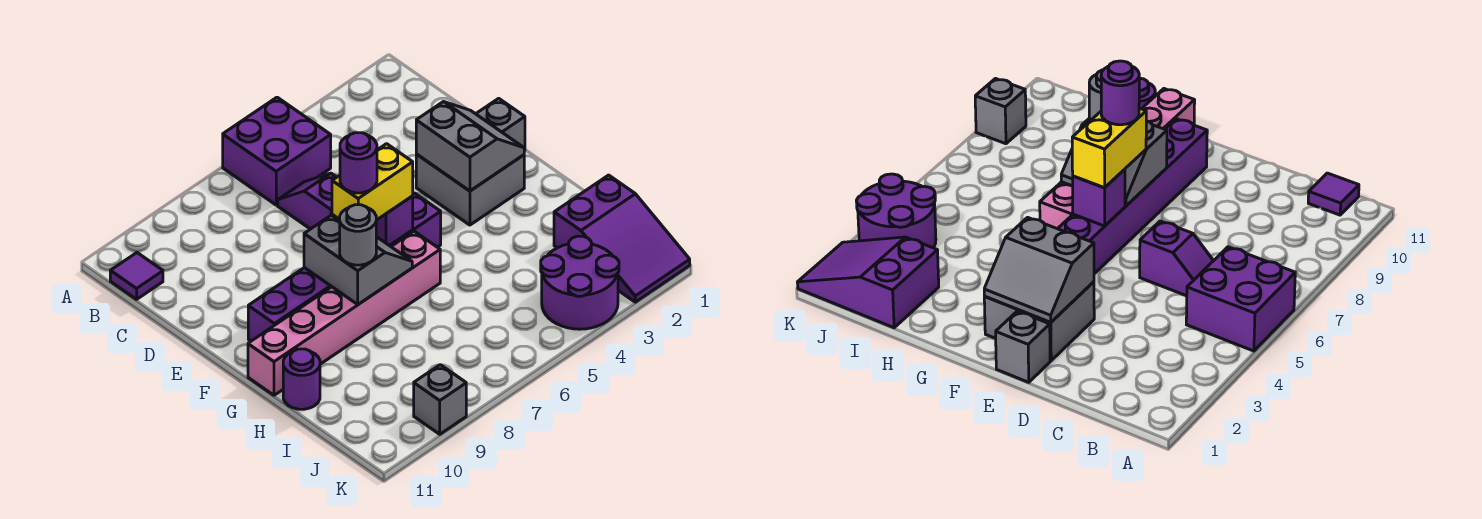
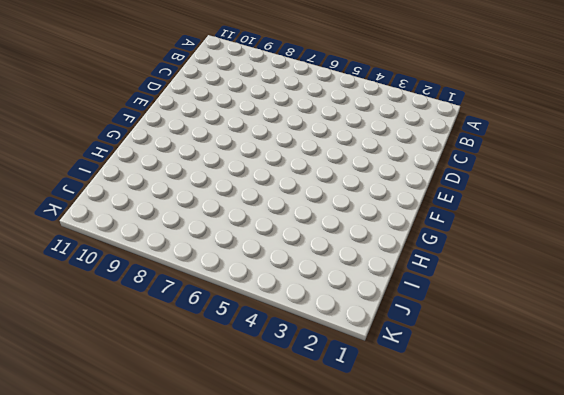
none -> purple 2x2 brick [223,97,331,205]
none -> purple 1x1 tile [110,253,163,299]
none -> purple 1x2 slope [278,173,336,229]

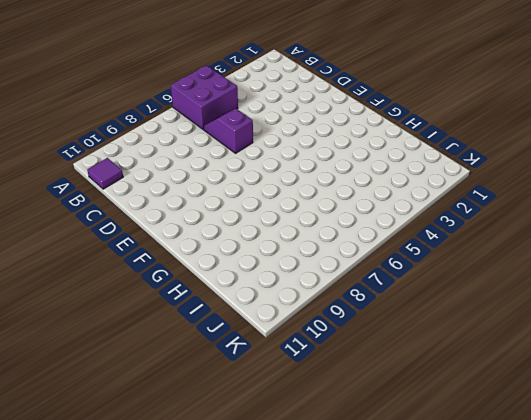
none -> grey 1x1 brick [476,98,525,151]
none -> grey 2x2 brick [416,154,524,225]
none -> purple 1x6 brick [248,193,441,341]

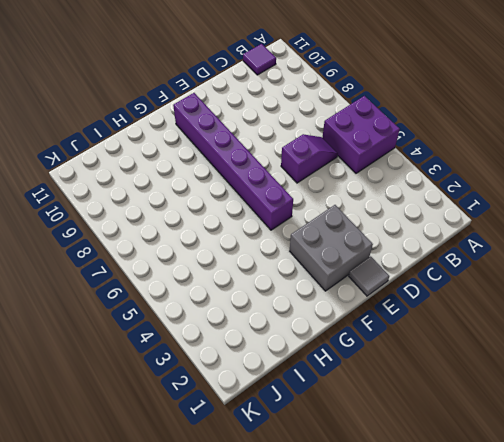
grey 1x1 tile [349,256,389,296] -> grey 1x1 brick [476,98,525,151]
none -> pink 1x6 brick [248,231,440,395]
none -> purple 1x1 round brick [283,349,320,409]
none -> purple 2x3 slope [554,175,690,302]

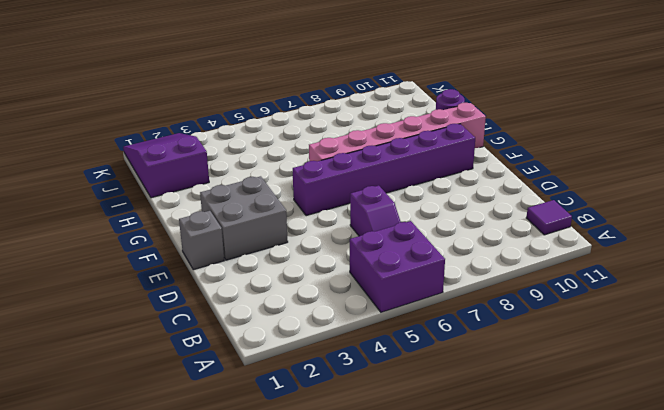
none -> purple 2x2 round brick [541,236,619,329]
none -> grey 1x1 brick [414,365,466,434]
none -> grey 2x2 slope [416,102,524,191]

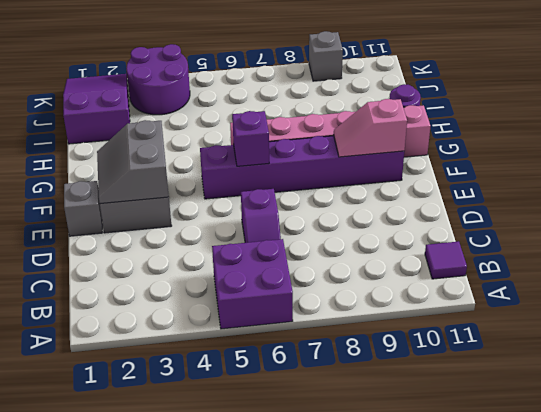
pink 1x2 slope [334,99,407,157] -> none
none -> grey 2x2 slope [304,215,412,304]
none -> yellow 1x2 brick [332,144,413,220]
none -> grey 1x1 round brick [340,205,376,265]

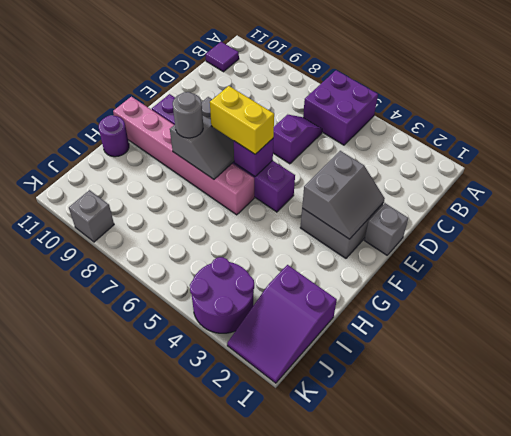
none -> purple 1x1 round brick [340,133,377,193]

